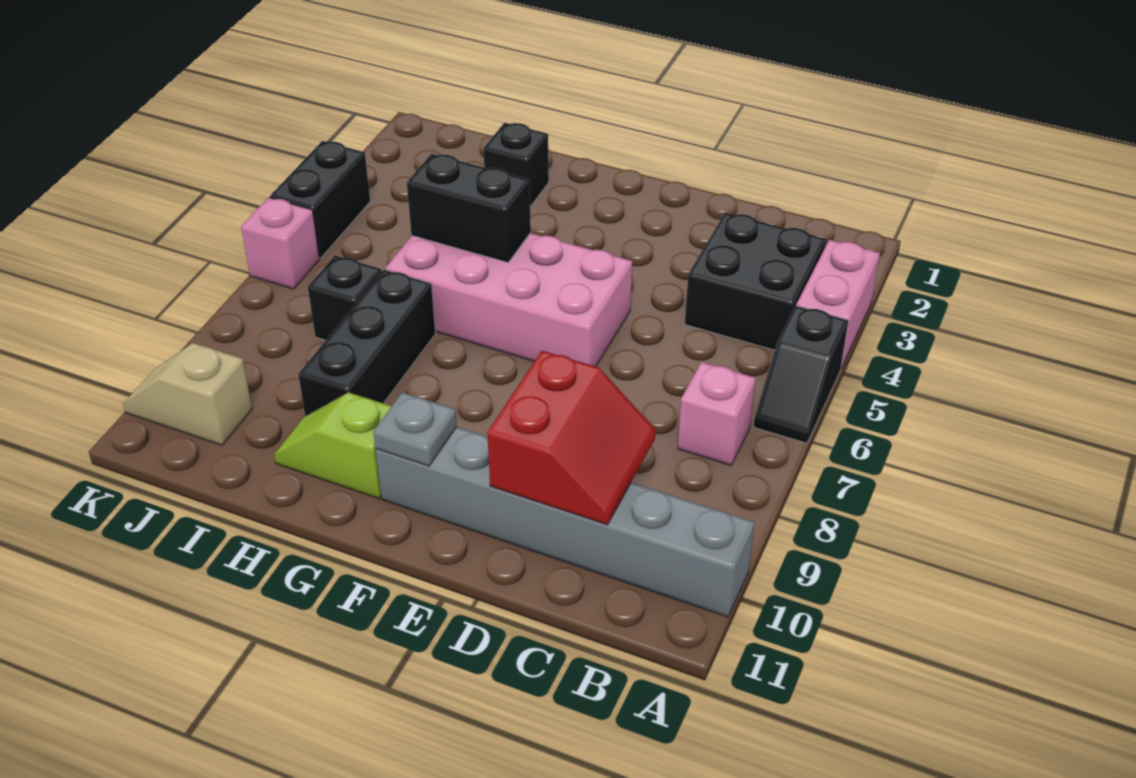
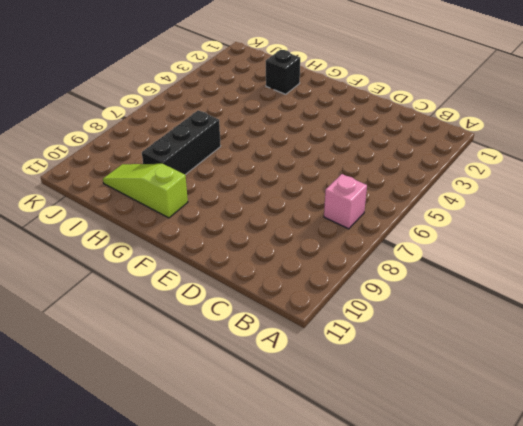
lime 1x3 slope [103,164,188,218] -> lime 1x2 slope [274,392,392,499]
none -> pink 1x2 brick [796,240,880,368]
none -> black 1x2 slope [754,306,849,443]
none -> grey 1x6 brick [376,427,755,617]

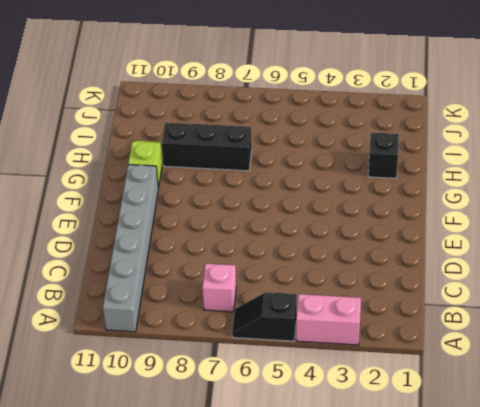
none -> black 2x2 brick [685,213,826,350]
none -> pink 2x4 brick [385,233,632,367]
none -> black 1x1 brick [308,256,382,340]

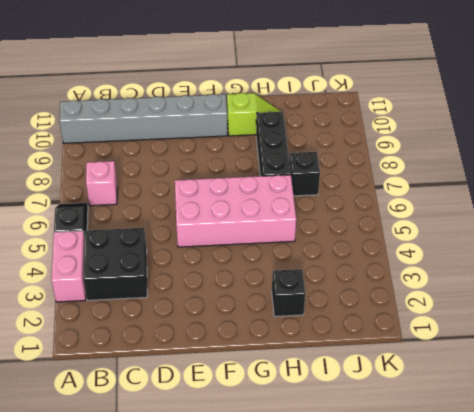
none -> tan 1x2 slope [123,343,252,445]
none -> black 1x2 brick [270,141,370,258]
none -> pink 1x1 brick [241,198,319,289]

